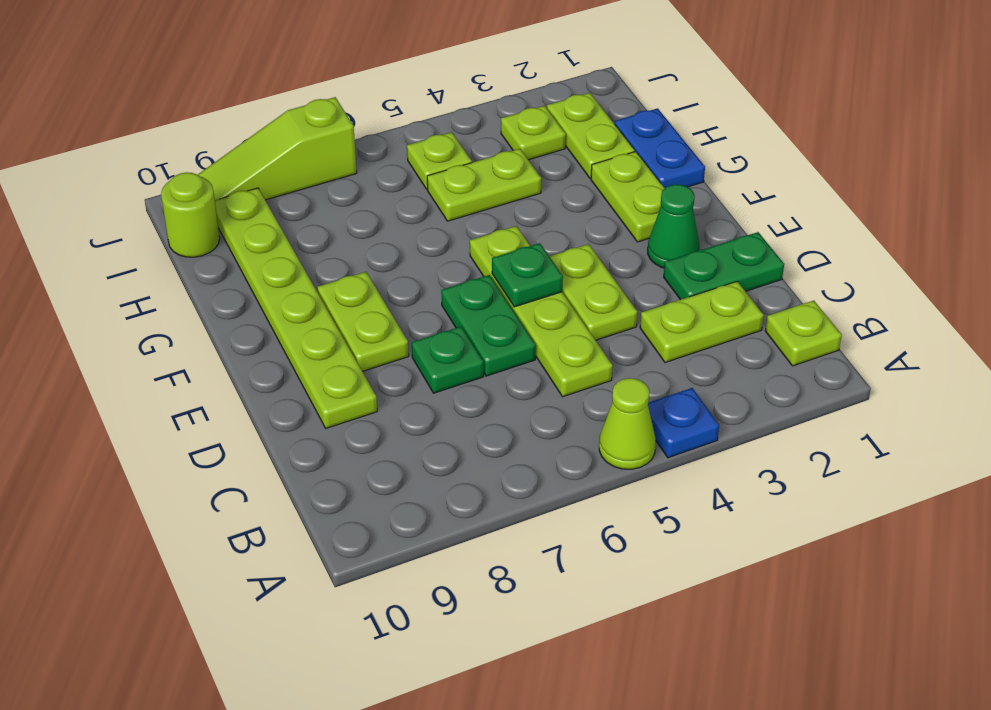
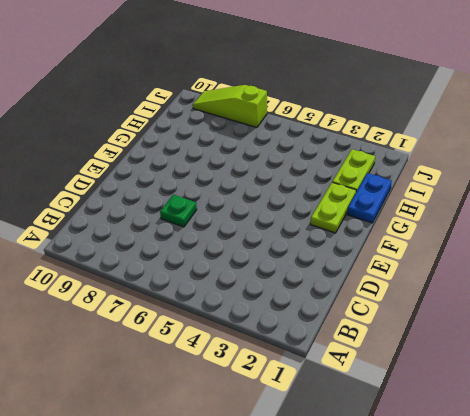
none -> blue 1x1 plate [648,388,719,458]
none -> lime 1x1 cone [599,378,656,469]
none -> lime 1x1 plate [765,301,842,366]

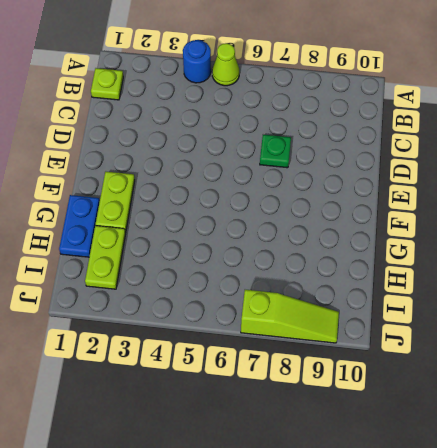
blue 1x1 round brick [183,40,211,83] -> blue 1x1 plate [648,388,719,458]
none -> lime 1x2 plate [640,281,764,363]
none -> lime 1x4 plate [470,226,613,397]
none -> green 1x2 plate [664,232,784,300]

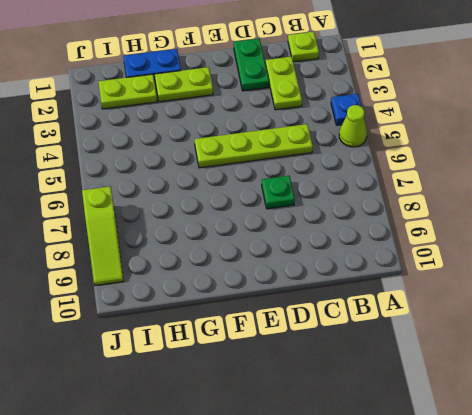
none -> lime 1x2 plate [549,244,637,340]
none -> green 1x2 plate [441,275,536,376]
none -> lime 1x6 plate [215,188,377,428]

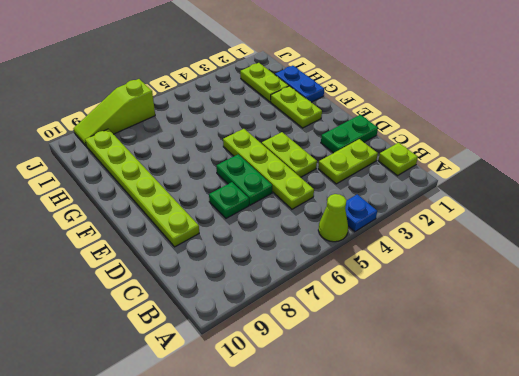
none -> green 1x1 cone [648,184,699,268]
none -> lime 1x2 plate [317,272,409,371]
none -> lime 1x2 plate [427,149,541,221]

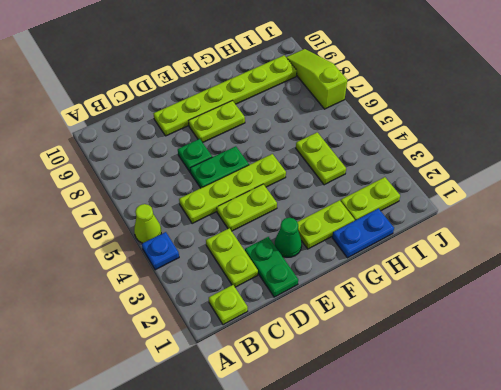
none -> lime 1x1 plate [501,106,566,160]
none -> lime 1x1 plate [407,132,472,189]
none -> lime 1x1 round brick [161,172,220,257]

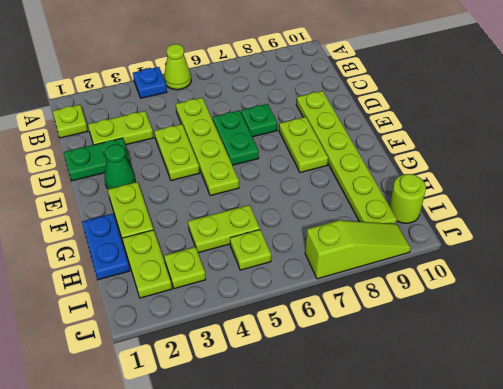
none -> green 1x1 plate [492,243,563,307]

